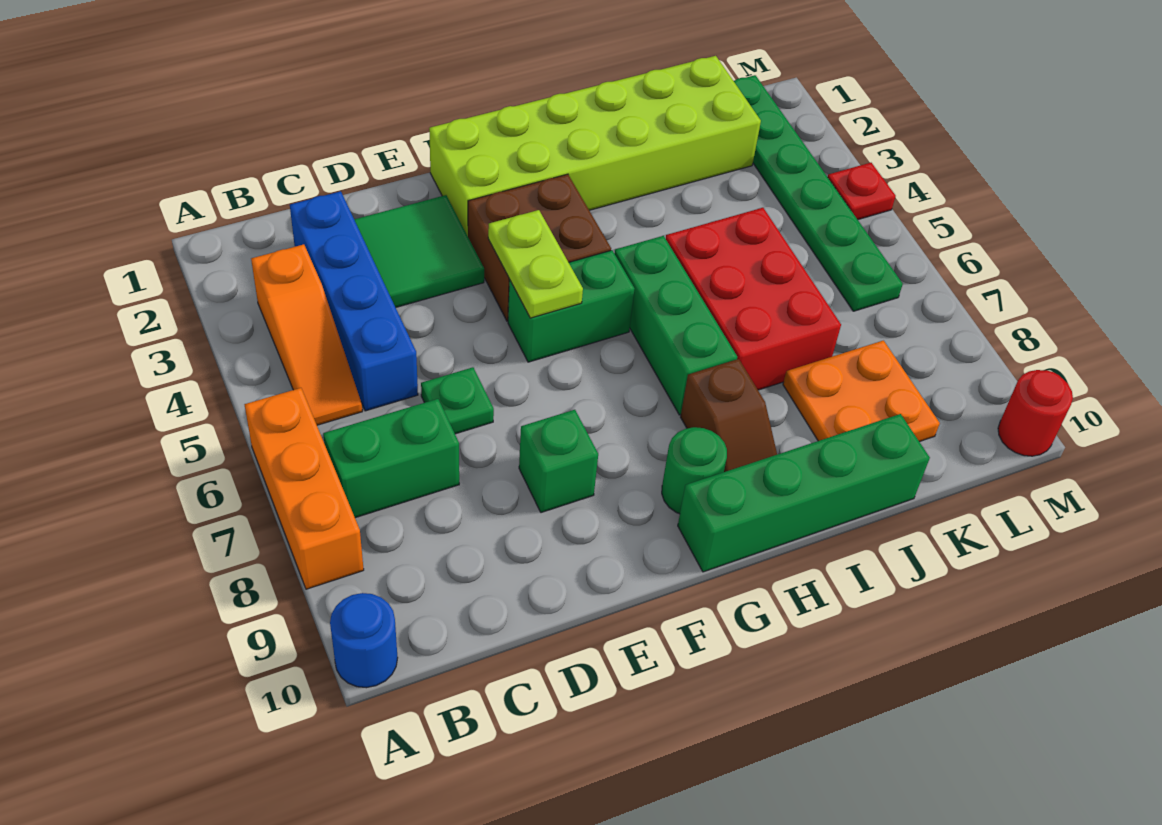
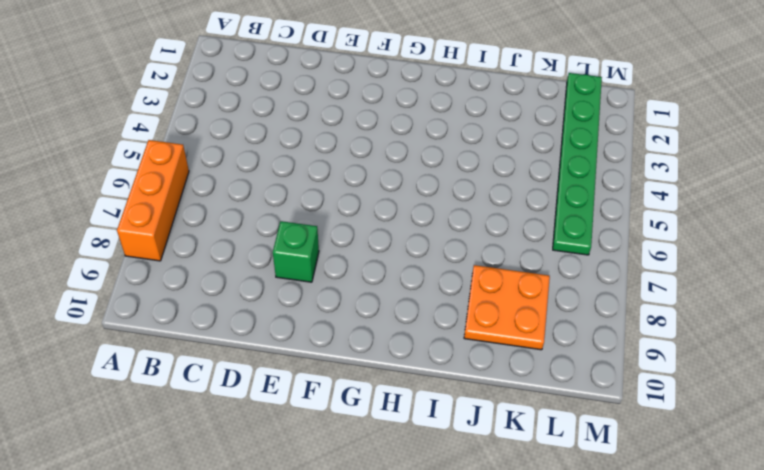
none -> blue 1x1 round brick [330,593,398,688]
none -> orange 1x3 slope [251,244,362,425]
none -> green 1x2 brick [323,399,459,518]

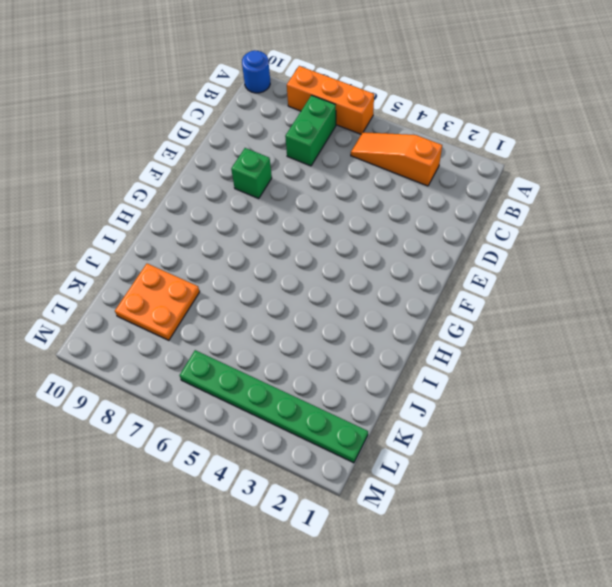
none -> blue 1x4 brick [290,191,418,411]
none -> green 2x2 tile [354,195,484,307]
none -> green 1x1 plate [421,367,494,434]

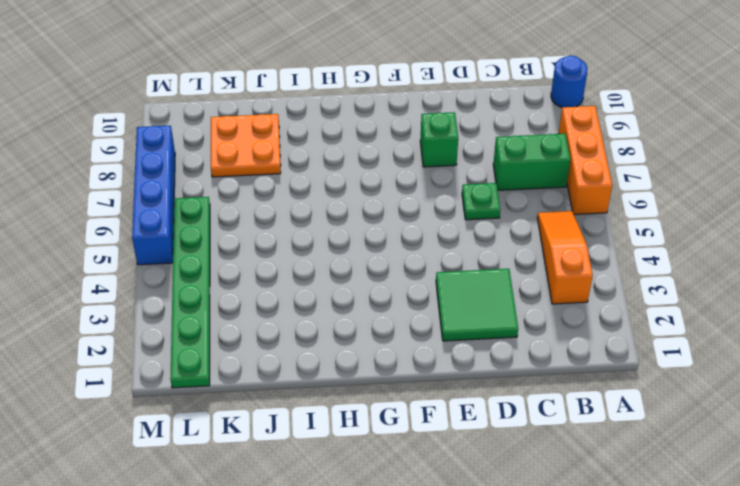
blue 1x4 brick [132,126,175,265] -> blue 1x4 brick moved to [290,191,418,411]
none -> lime 2x6 brick [429,56,761,236]
none -> brown 2x2 brick [468,174,611,321]
none -> green 1x2 brick [508,250,635,362]

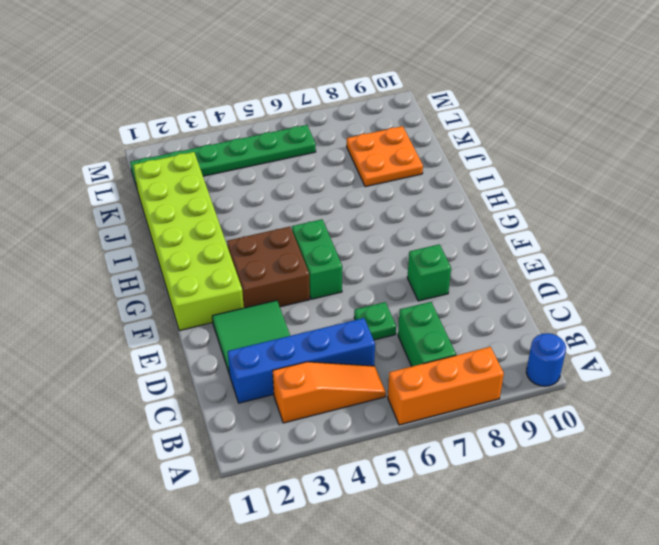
none -> green 1x1 round brick [662,427,727,514]
none -> green 1x4 brick [678,414,930,572]
none -> green 1x3 brick [614,236,737,415]

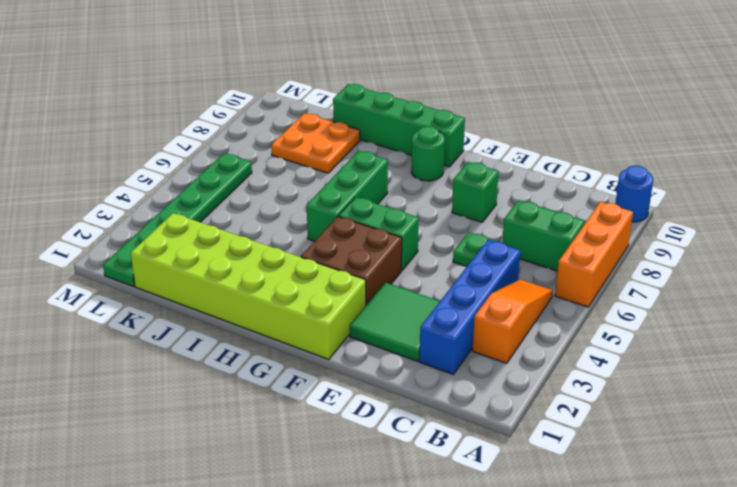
none -> brown 1x2 slope [681,359,777,472]
none -> red 2x3 brick [666,208,841,390]
none -> red 1x1 plate [828,163,896,220]

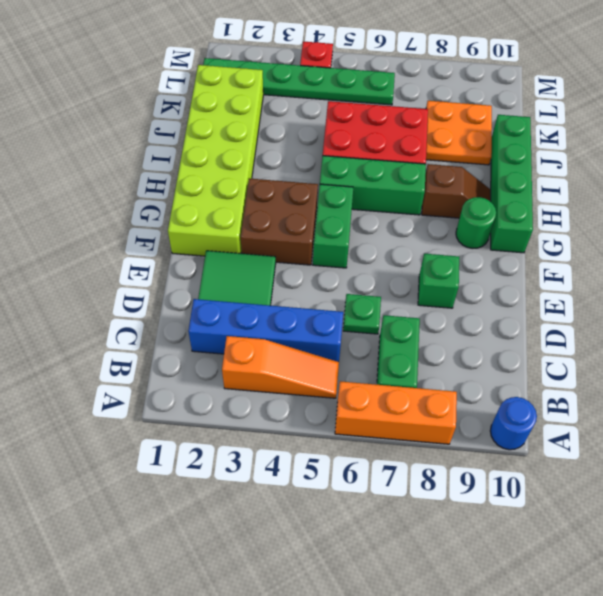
none -> red 1x1 round brick [998,370,1073,456]
none -> lime 1x2 plate [488,210,583,318]

